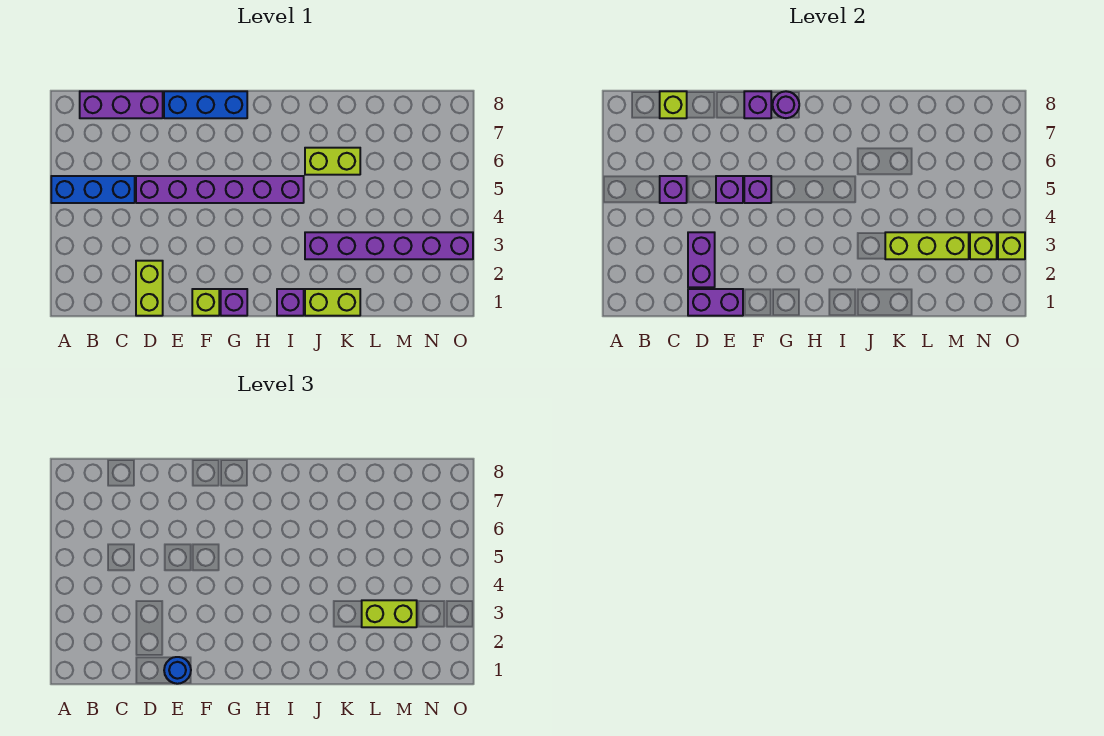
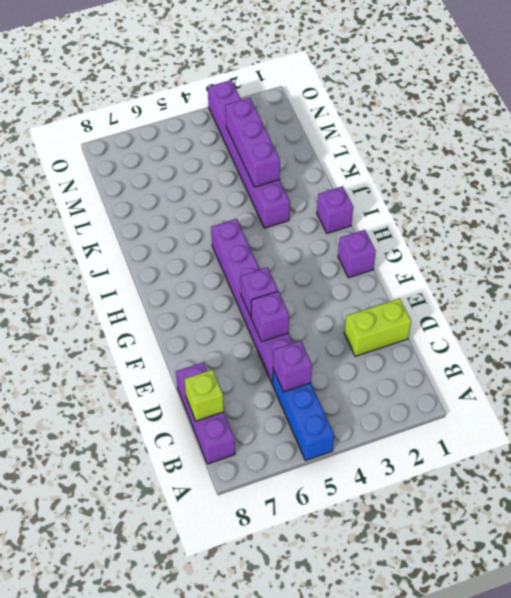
purple 1x3 brick [225,98,280,187] -> lime 1x3 brick [885,232,969,259]
none -> blue 1x3 brick [164,91,247,118]
none -> lime 1x1 brick [192,289,219,316]
none -> lime 1x2 brick [305,289,360,316]

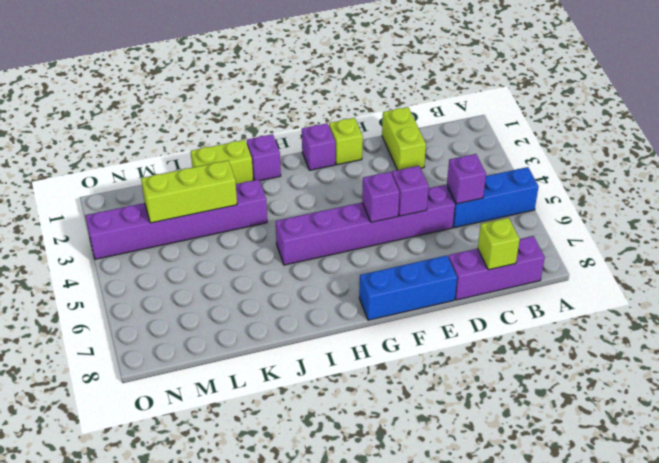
none -> lime 1x2 brick [305,148,360,175]
none -> purple 1x2 brick [688,289,743,316]
none -> purple 1x2 brick [688,232,715,287]

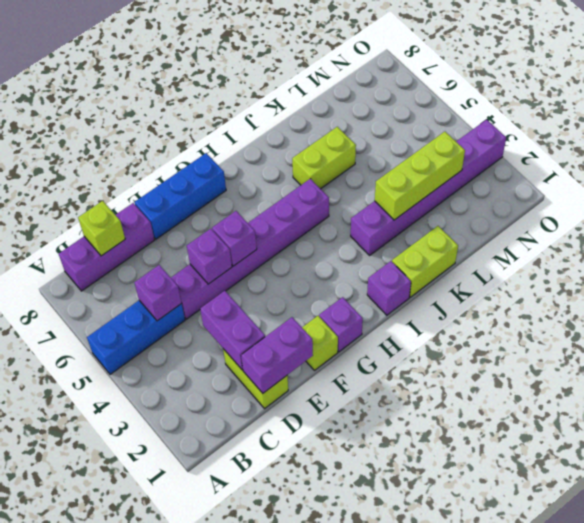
none -> purple 1x1 brick [744,91,771,118]
none -> purple 1x1 round brick [773,91,799,118]
none -> lime 1x1 brick [970,232,997,259]

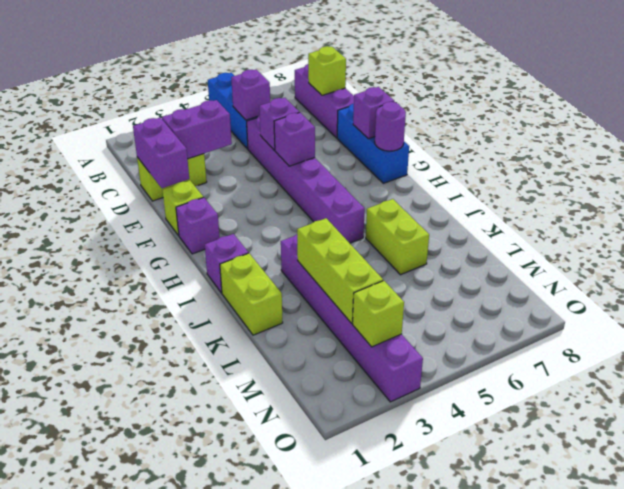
none -> lime 1x1 brick [998,232,1025,259]
none -> blue 1x1 round brick [164,657,191,684]
none -> lime 1x2 brick [362,600,417,627]

